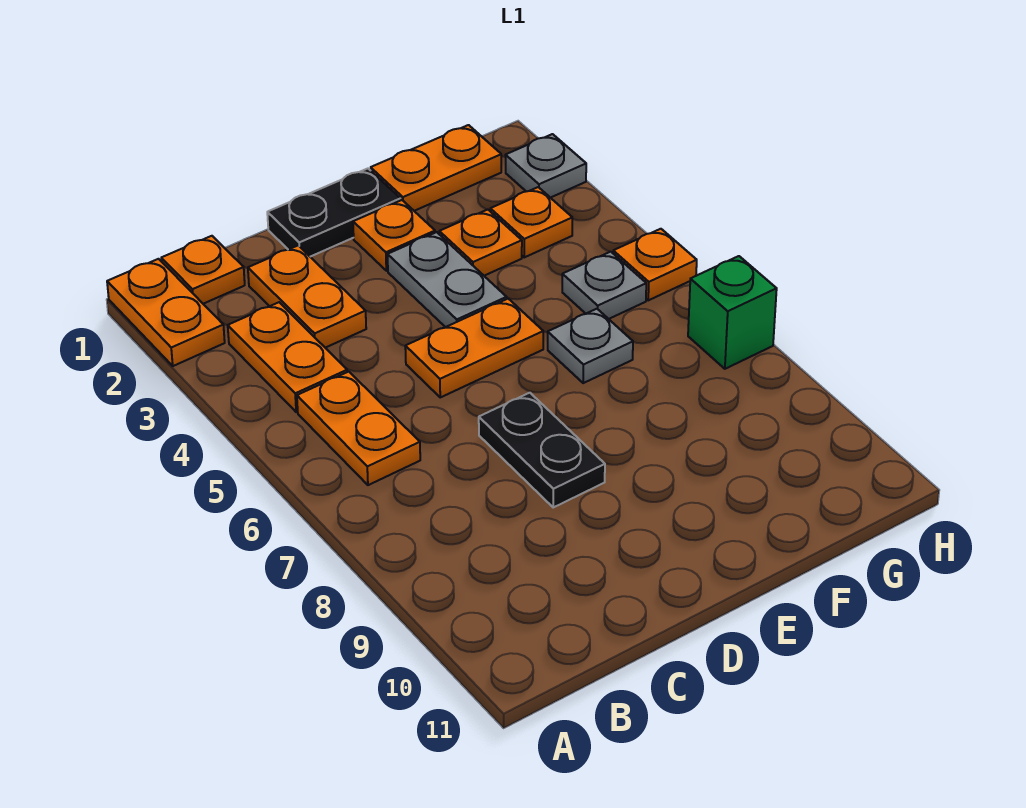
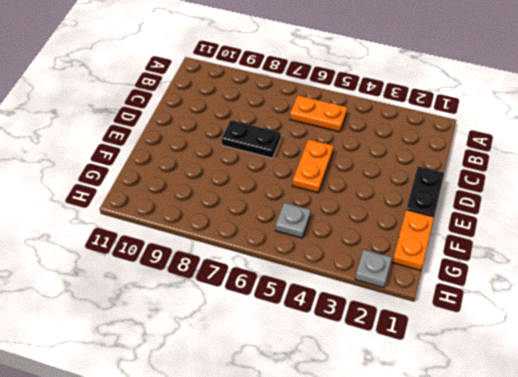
none -> orange 1x2 plate [107,259,225,366]
none -> orange 1x1 plate [161,236,245,304]
none -> orange 1x2 plate [228,302,347,412]

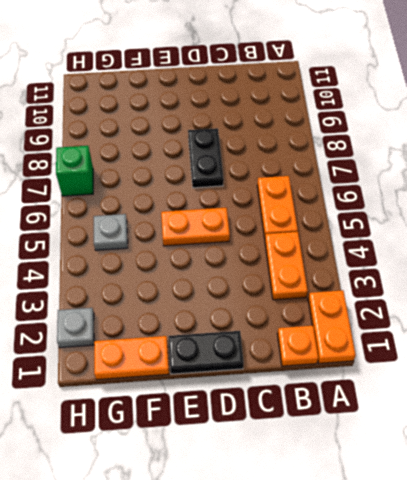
none -> orange 1x2 plate [248,246,366,348]
none -> orange 1x1 plate [353,200,435,271]
none -> grey 1x2 plate [388,232,507,327]

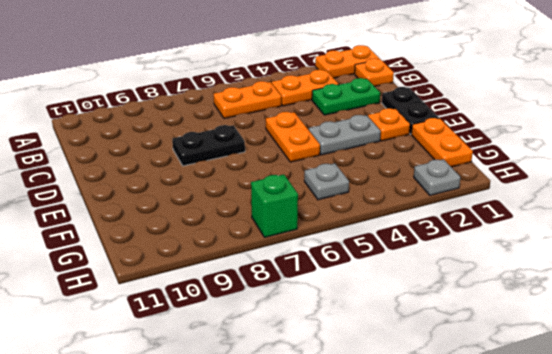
green 1x2 plate [312,78,380,115] -> orange 1x2 plate [248,246,366,348]
none -> orange 1x1 plate [439,210,522,276]
none -> grey 1x1 plate [548,309,633,383]
none -> orange 1x1 plate [490,187,572,257]

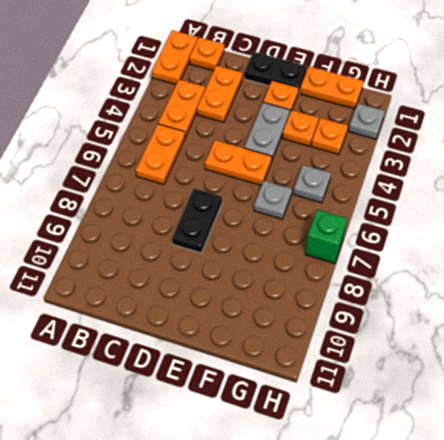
none -> orange 1x1 plate [613,229,697,300]

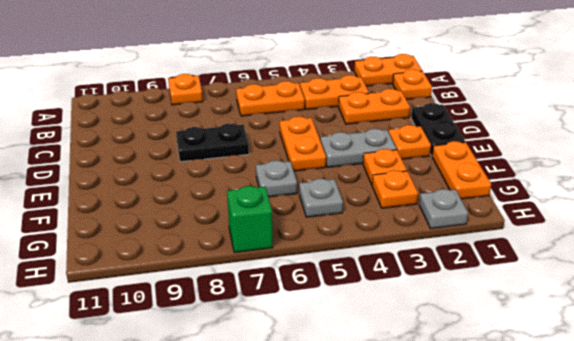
orange 1x1 plate [169,74,203,105] -> orange 1x1 plate moved to [613,229,697,300]

